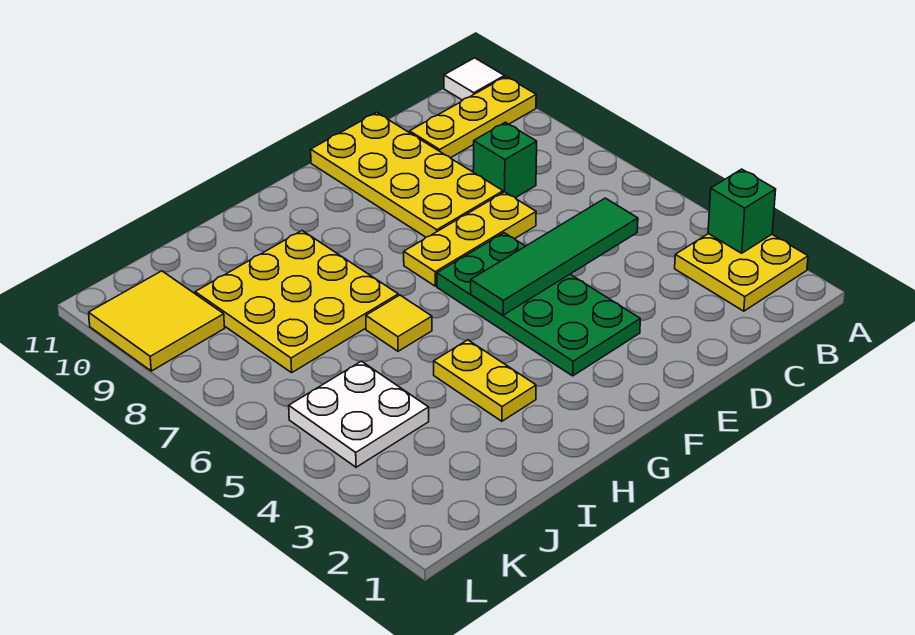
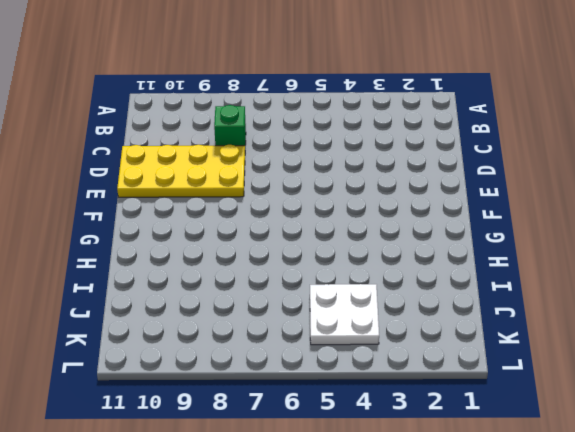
none -> yellow 2x2 plate [675,234,808,311]
none -> yellow 1x3 plate [410,77,536,158]
none -> white 1x1 tile [444,58,504,100]

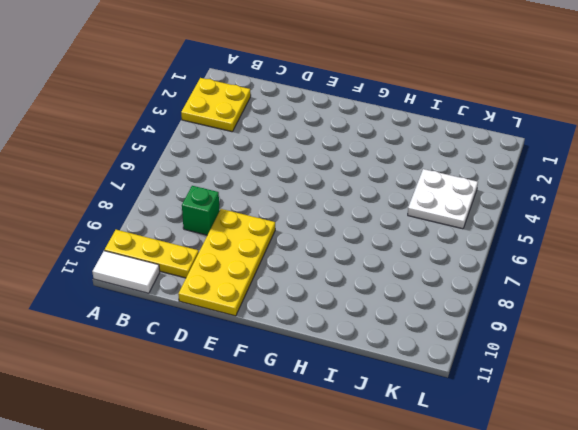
white 1x2 tile [92,251,160,293] -> white 1x1 tile [444,58,504,100]
none -> yellow 1x3 plate [404,192,536,286]
none -> green 2x4 plate [437,233,640,376]
none -> yellow 1x2 plate [434,340,536,421]

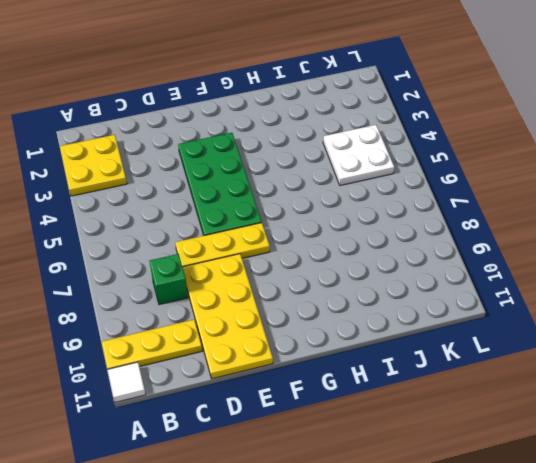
none -> yellow 1x2 plate [434,340,536,421]
none -> yellow 1x1 tile [366,295,432,351]
none -> yellow 3x3 plate [195,231,398,373]

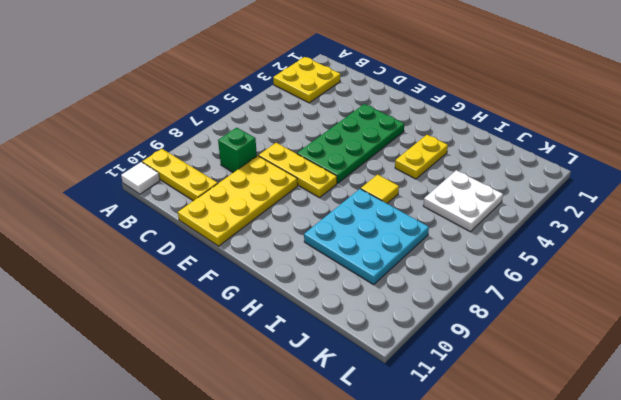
cyan 3x3 plate [304,189,429,284] -> yellow 3x3 plate [195,231,398,373]
none -> yellow 2x2 tile [89,271,225,371]
none -> green 1x1 brick [708,169,776,253]
none -> green 1x4 tile [471,198,638,315]

